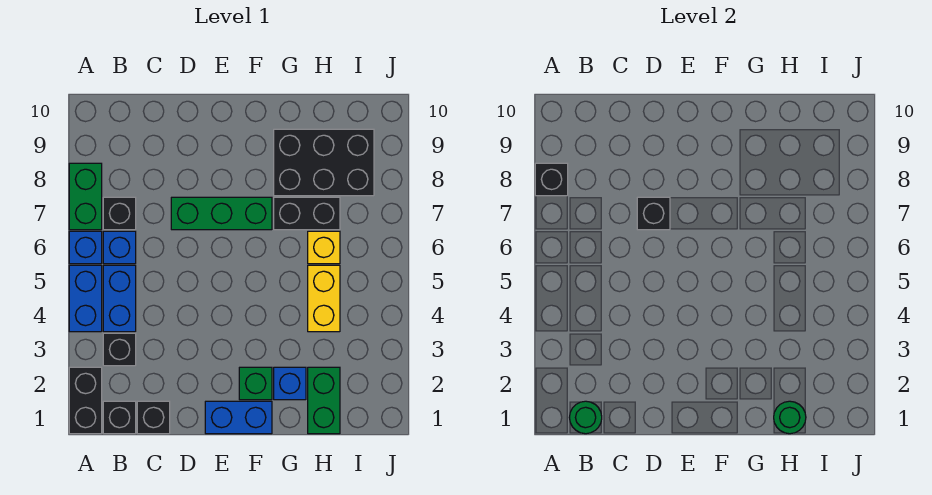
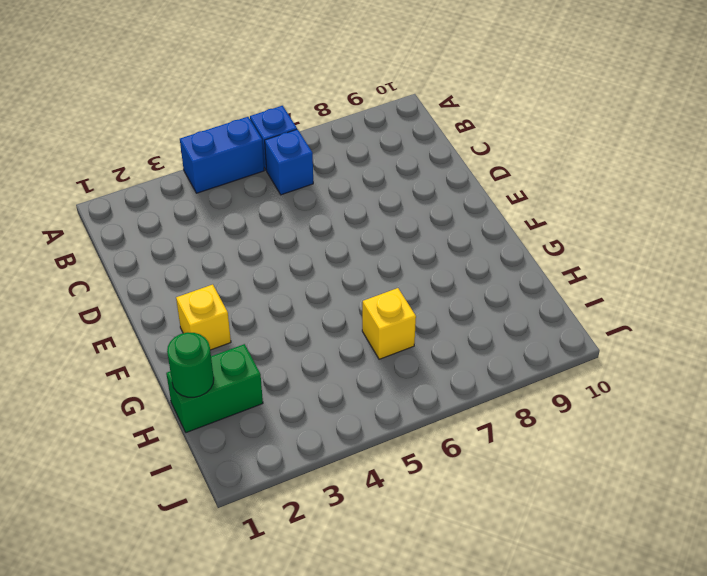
yellow 1x1 brick [176,285,231,350] -> green 1x1 brick [239,367,272,400]
none -> black 1x2 brick [69,367,102,434]
none -> green 1x2 brick [69,163,102,230]
none -> black 1x1 brick [103,401,136,434]

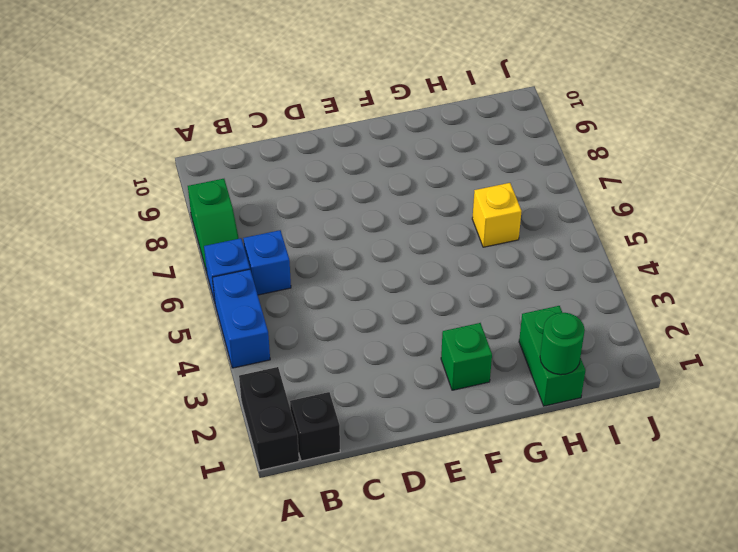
green 1x2 slope [188,179,239,272] -> green 1x2 brick [69,163,102,230]
none -> black 1x1 brick [103,333,136,366]
none -> blue 1x2 brick [103,265,136,332]
none -> black 1x1 brick [103,197,136,230]

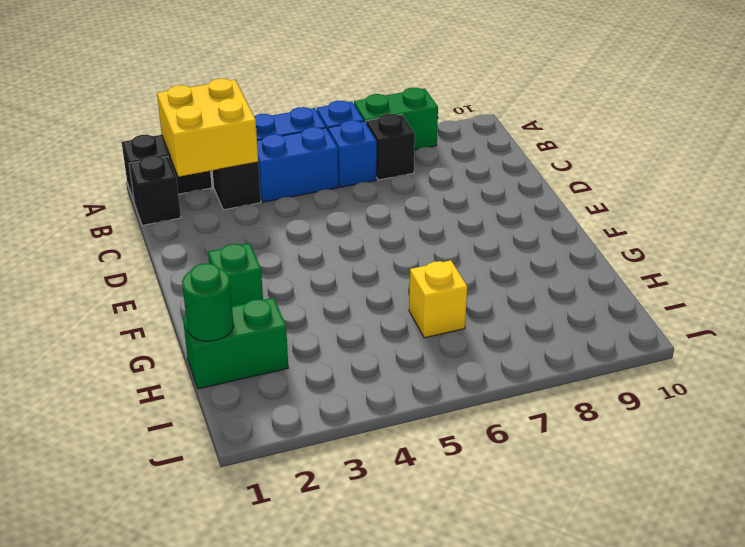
yellow 2x2 brick [157,78,258,176] -> none
none -> black 1x1 brick [137,401,170,434]
none -> green 1x3 brick [171,197,272,230]
none -> blue 1x2 brick [205,401,272,434]

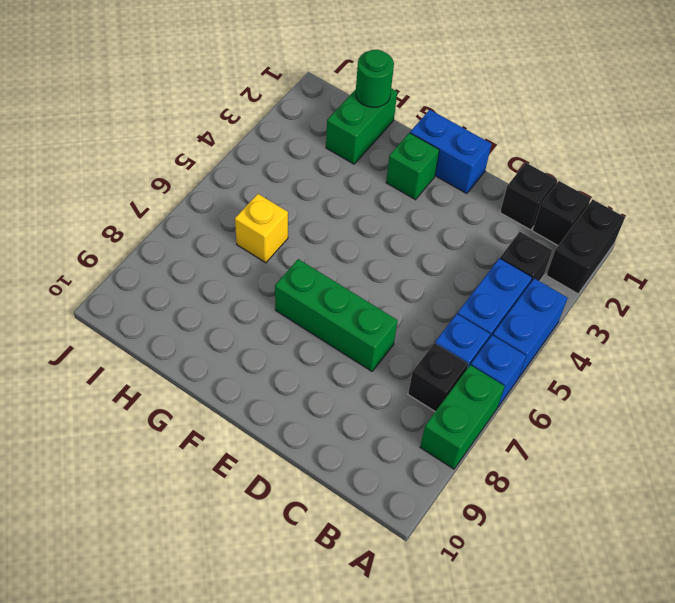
none -> blue 1x1 brick [274,367,306,400]
none -> black 1x2 brick [274,197,340,230]
none -> black 2x3 brick [274,129,374,196]

